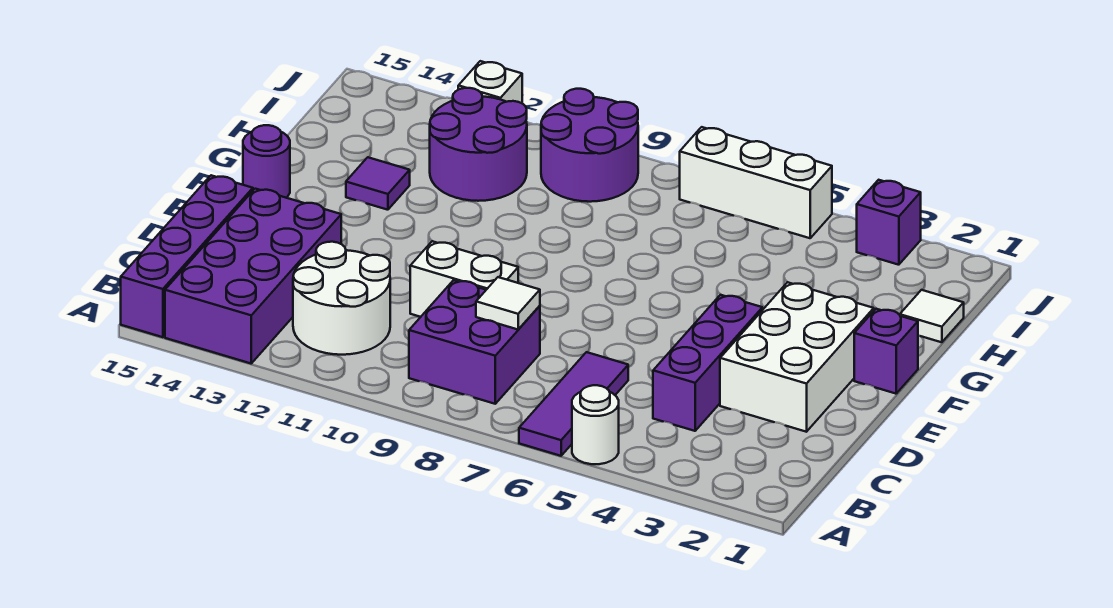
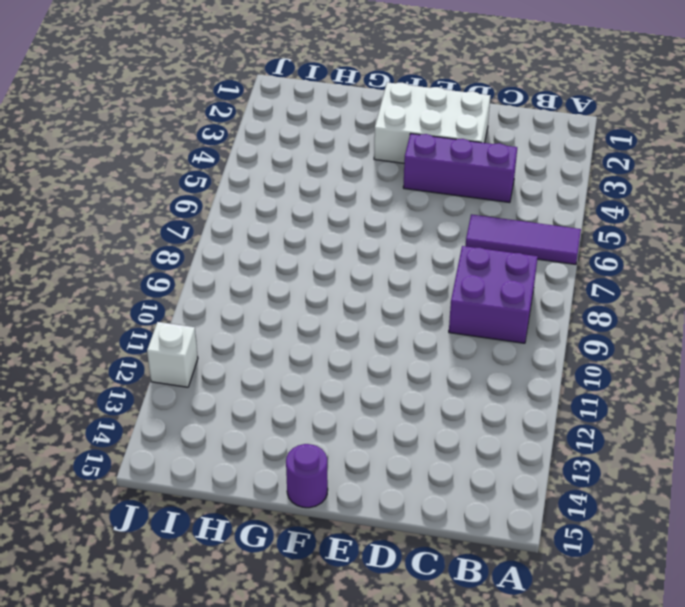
none -> white 1x1 round brick [572,385,619,464]
none -> purple 2x4 brick [165,189,341,363]
none -> purple 1x4 brick [121,175,253,337]

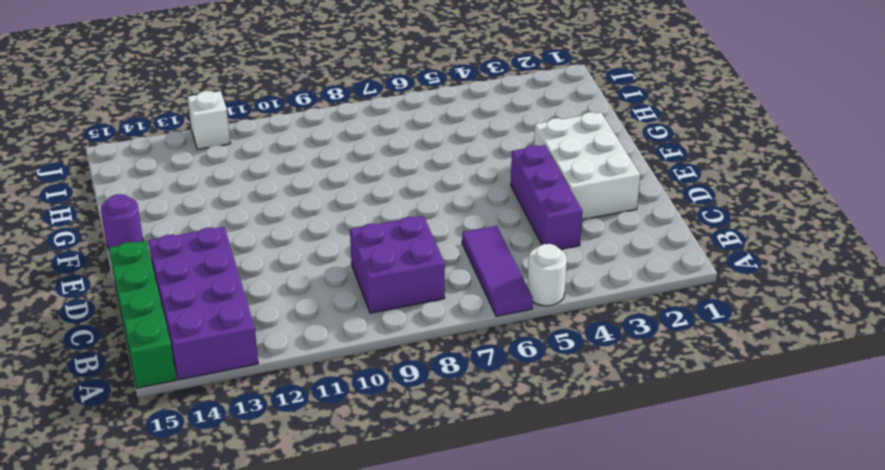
green 1x4 brick [109,241,176,388] -> purple 1x4 brick [121,175,253,337]
none -> white 2x2 round brick [293,242,390,355]
none -> white 1x2 brick [410,241,518,317]
none -> purple 1x1 brick [854,309,918,394]

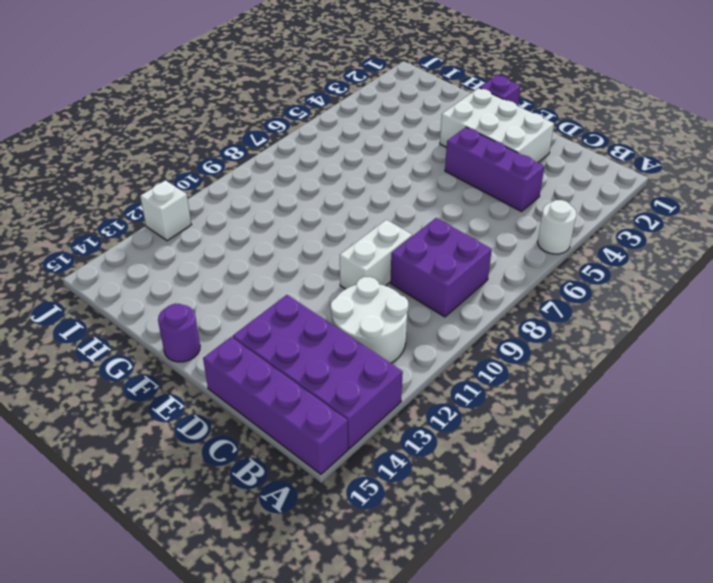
none -> purple 1x3 tile [519,352,628,456]
none -> purple 1x1 tile [346,157,410,210]
none -> white 1x1 tile [900,290,964,342]

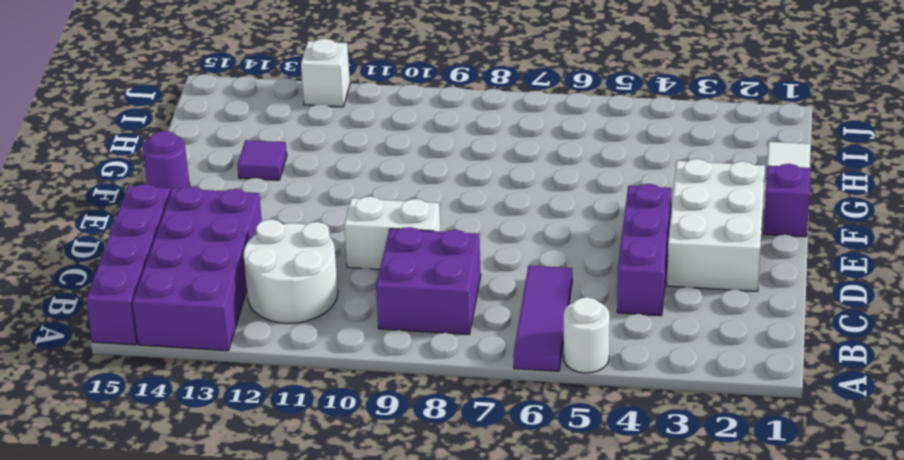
none -> purple 2x2 round brick [430,88,527,201]
none -> purple 2x2 round brick [541,89,638,202]
none -> purple 1x1 brick [857,180,921,265]

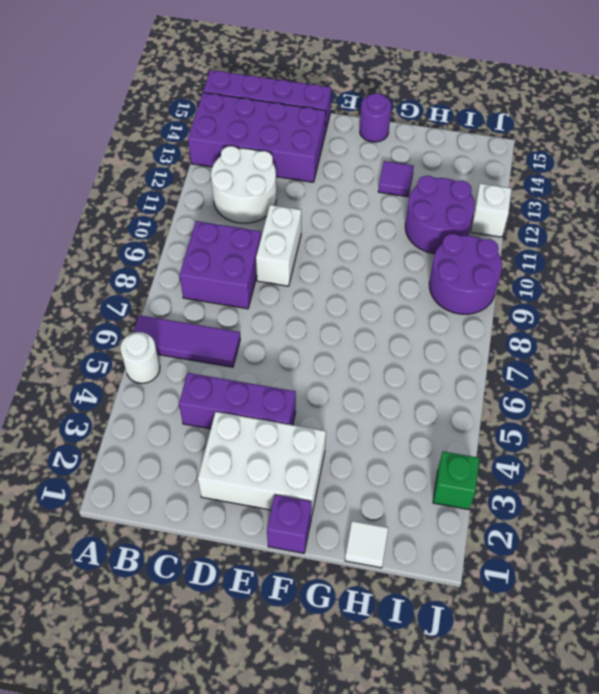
green 1x1 brick [433,451,480,510] -> purple 1x1 brick [857,180,921,265]
none -> white 1x3 brick [680,127,832,238]
none -> white 1x1 tile [476,277,540,329]

